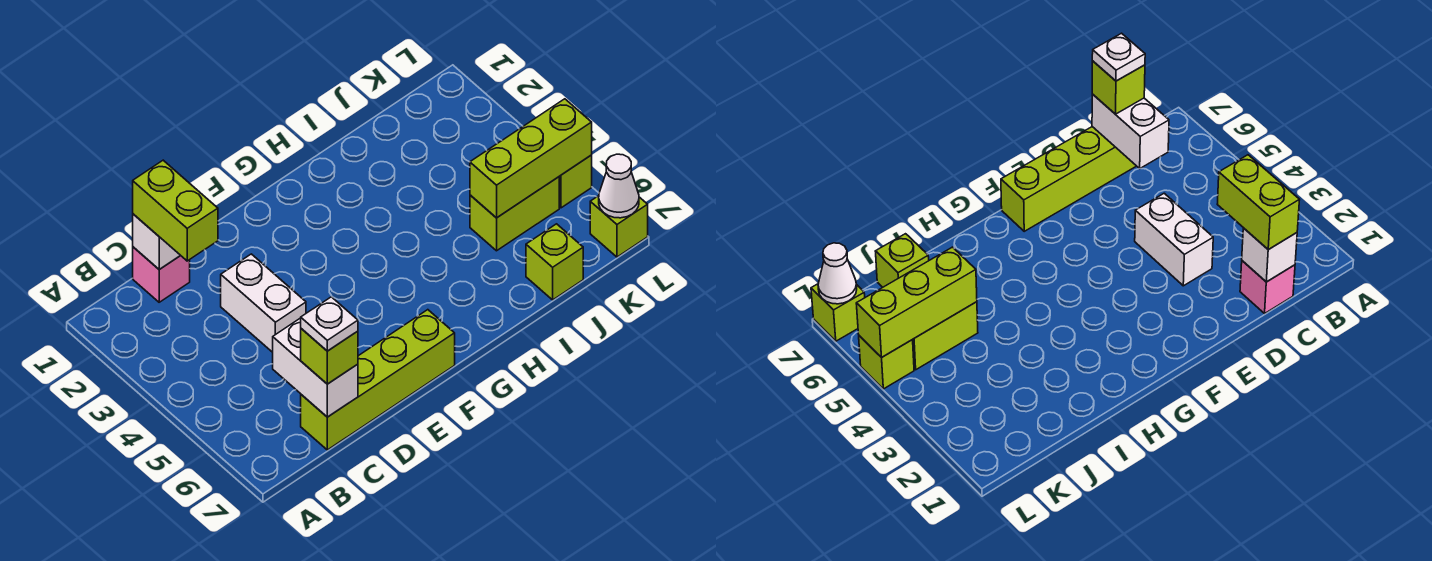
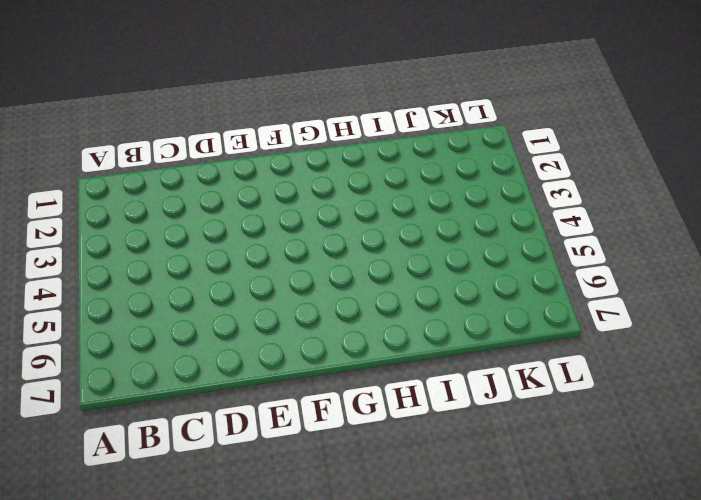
none -> pink 1x1 brick [133,247,190,302]
none -> lime 1x4 brick [301,310,455,450]
none -> white 1x2 brick [221,254,306,352]

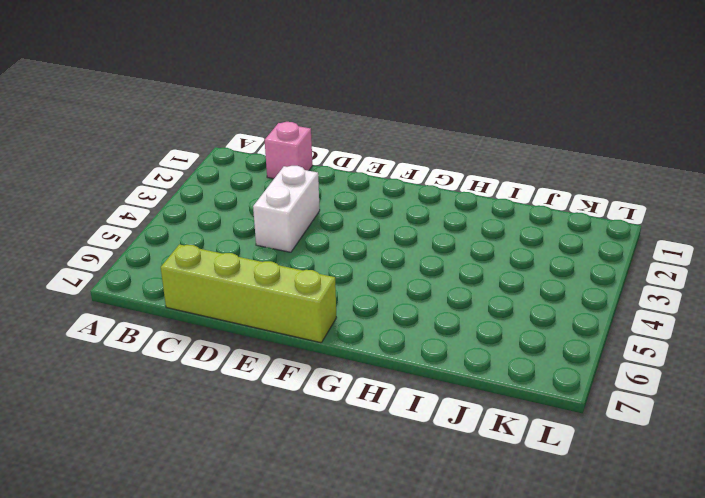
none -> lime 1x2 brick [470,177,559,251]
none -> lime 1x1 brick [526,224,583,300]
none -> lime 1x1 brick [559,155,592,208]

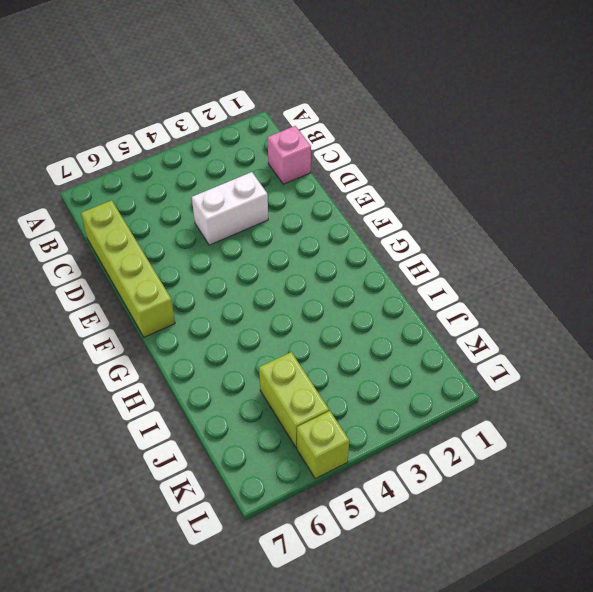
none -> lime 1x1 brick [526,224,583,300]
none -> lime 1x1 brick [590,196,648,257]
none -> white 1x1 brick [133,214,180,269]

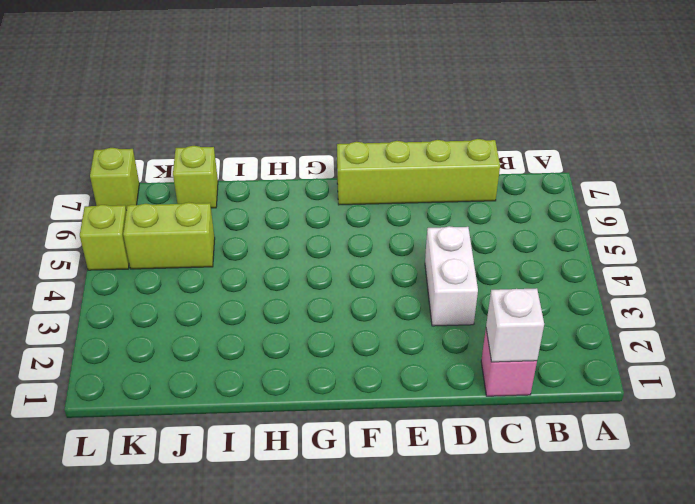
none -> white 1x2 brick [273,318,358,417]
none -> lime 1x3 brick [470,99,592,218]
none -> white 1x1 cone [599,154,639,218]

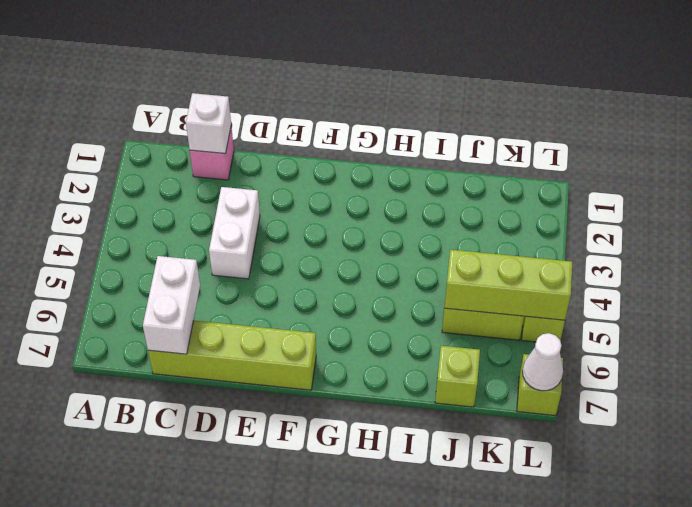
none -> lime 1x2 brick [133,160,218,261]
none -> lime 1x1 brick [301,329,358,384]
none -> white 1x1 plate [301,297,358,351]

